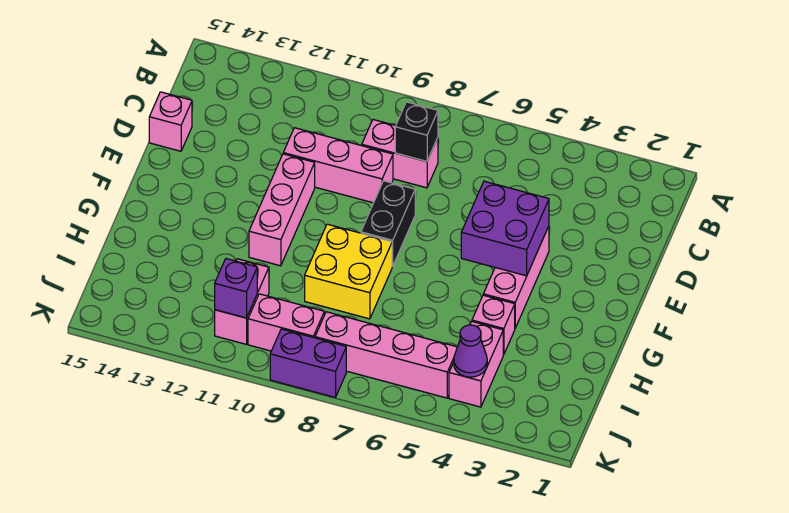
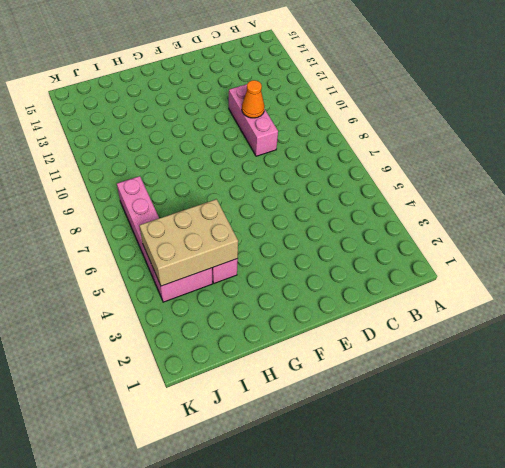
orange 1x1 cone [242,80,264,118] -> none
tan 2x3 brick [139,199,238,286] -> purple 1x1 cone [454,325,487,377]
none -> pink 1x2 brick [362,120,438,188]
none -> pink 1x1 brick [149,92,192,151]
none -> pink 1x3 brick [483,226,549,328]

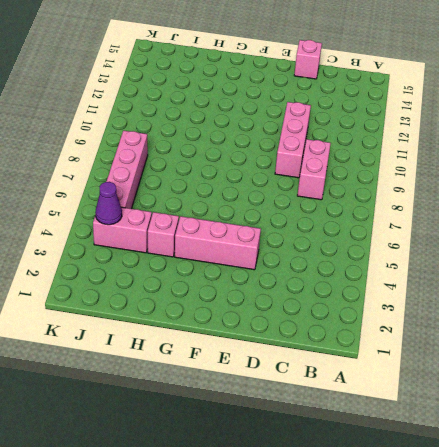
none -> black 1x2 brick [361,181,415,266]
none -> pink 1x3 brick [249,154,315,266]
none -> yellow 2x2 brick [305,224,392,319]

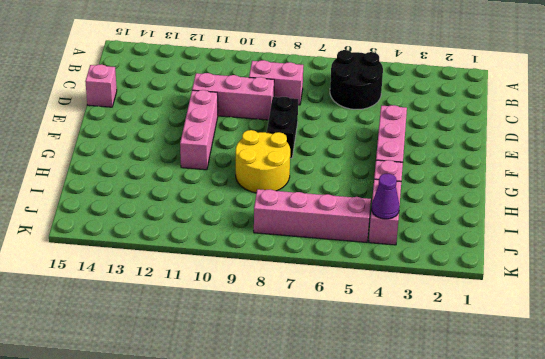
black 2x2 round brick [330,50,383,109] -> none
yellow 2x2 round brick [236,130,290,193] -> yellow 2x2 brick [305,224,392,319]
none -> pink 1x2 brick [215,259,269,344]
none -> pink 1x2 brick [248,294,324,351]
none -> purple 1x2 brick [270,329,346,397]

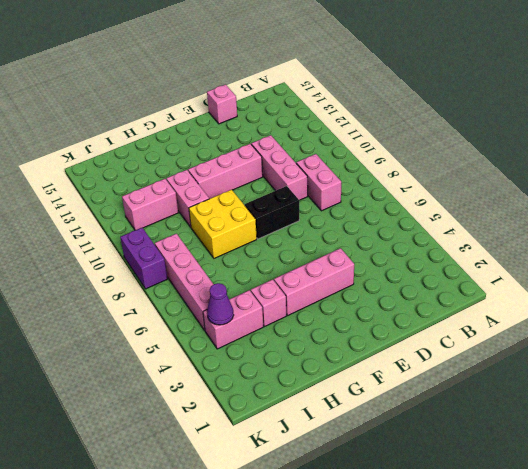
pink 1x2 brick [166,170,209,227] -> pink 1x2 brick moved to [248,294,324,351]
none -> black 1x1 brick [395,102,438,161]
none -> purple 2x2 brick [461,181,549,276]
none -> purple 1x1 brick [215,259,257,318]

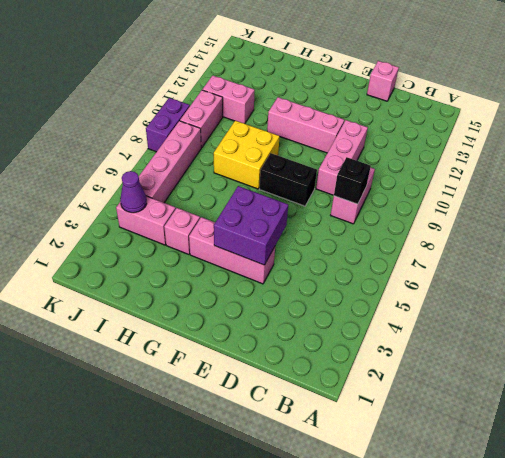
none -> purple 1x1 brick [215,259,257,318]

